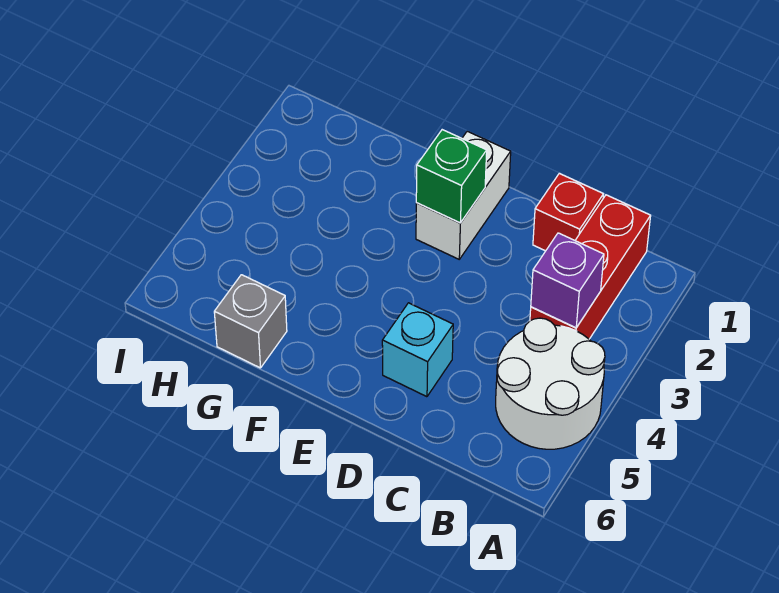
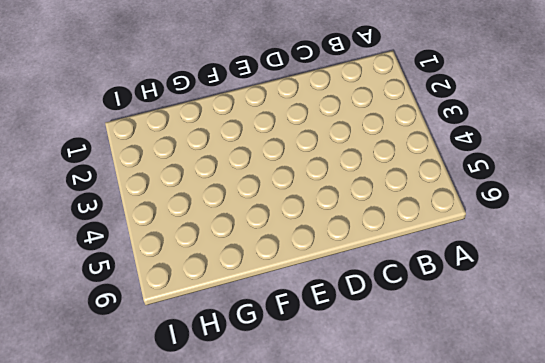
none -> white 2x2 round brick [496,318,605,449]
none -> red 1x3 brick [530,195,651,339]

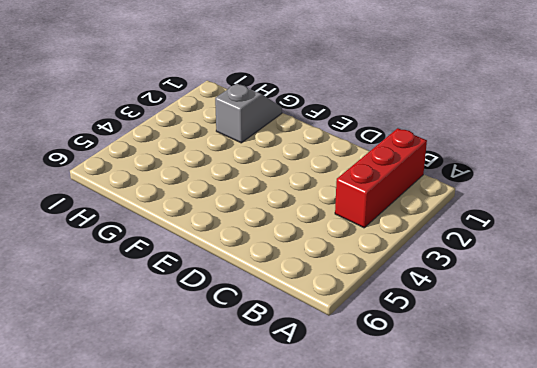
grey 1x2 slope [215,84,282,143] -> none
none -> white 2x2 round brick [496,318,605,449]
none -> red 1x1 brick [533,173,604,251]

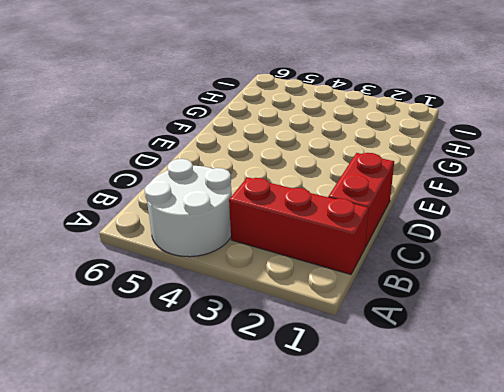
red 1x2 brick [328,153,394,247] -> red 1x1 brick [533,173,604,251]
none -> cyan 1x1 brick [382,303,453,397]
none -> white 1x2 brick [416,131,511,259]

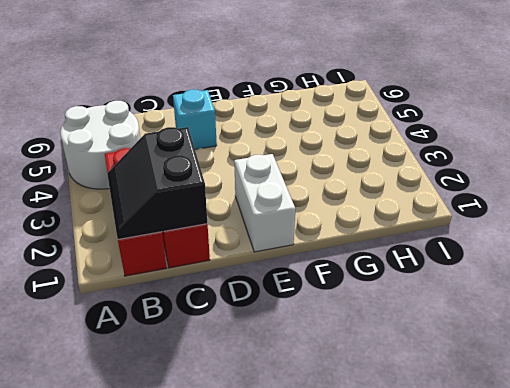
black 2x2 slope [107,127,207,239] -> none
none -> grey 1x1 brick [214,275,287,368]
none -> purple 1x1 brick [531,233,604,328]

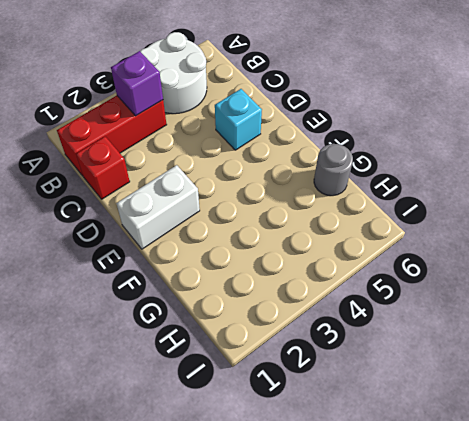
grey 1x1 round brick [314,144,353,196] -> grey 1x1 brick [214,275,287,368]
none -> green 1x1 brick [416,130,487,223]

